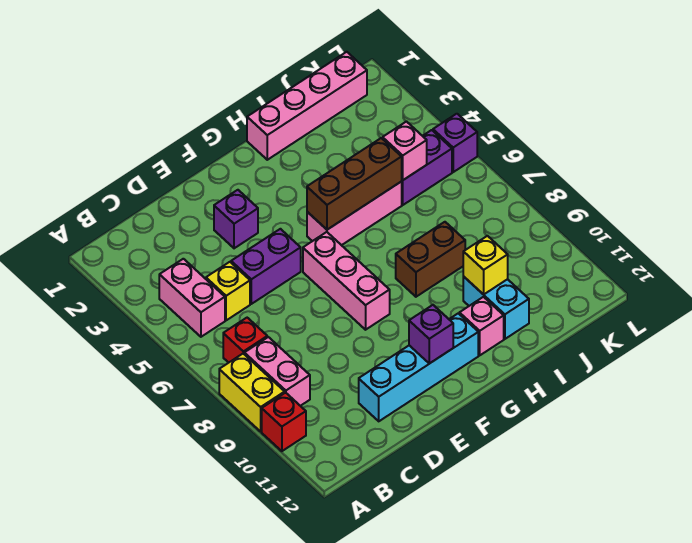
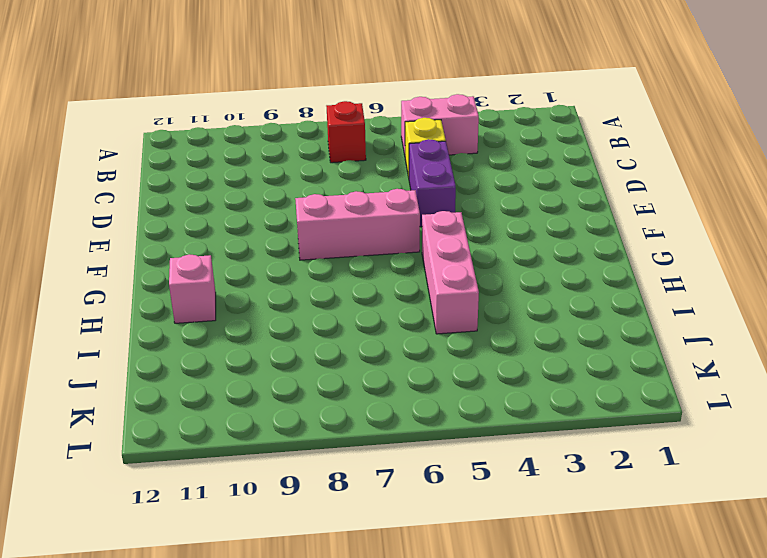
none -> yellow 1x2 brick [219,354,285,431]
none -> red 1x1 brick [262,393,306,451]
none -> pink 1x2 brick [244,337,310,406]

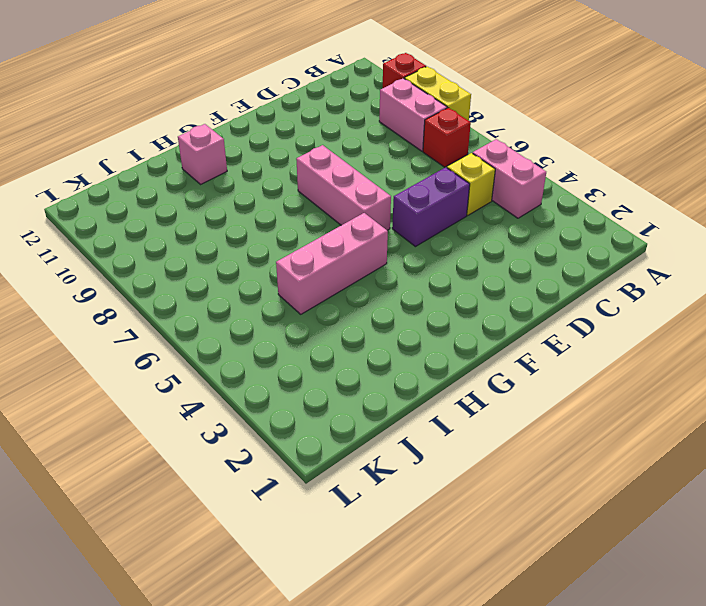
none -> cyan 1x4 brick [359,313,478,421]
none -> purple 1x1 brick [214,190,258,248]
none -> pink 1x4 brick [247,52,367,160]

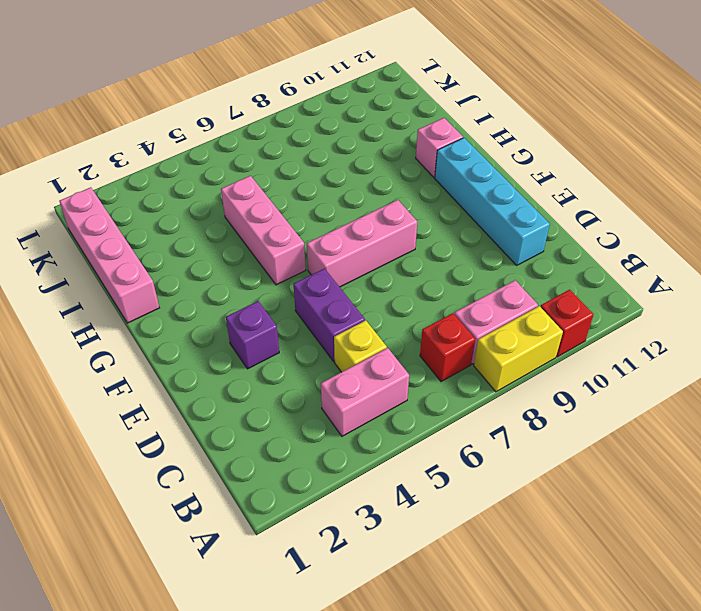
none -> brown 1x2 brick [396,222,465,297]
none -> cyan 1x2 brick [463,277,529,339]
none -> purple 1x2 brick [402,130,452,205]

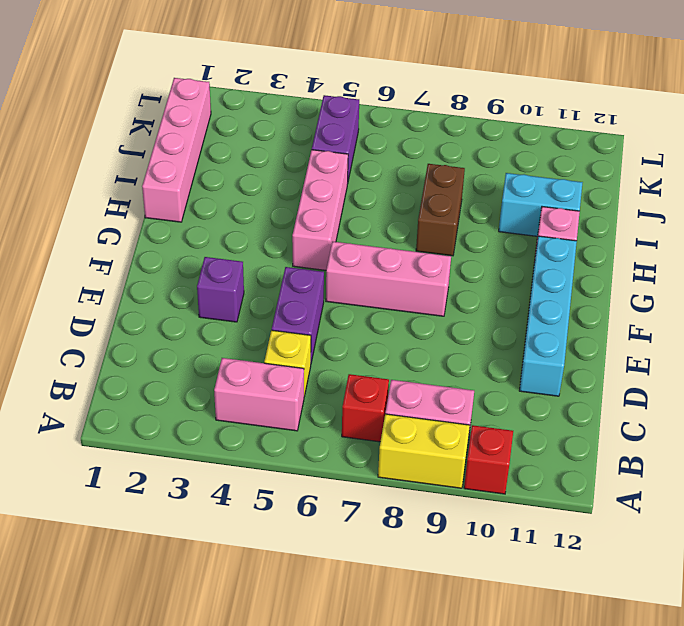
none -> purple 1x1 brick [433,114,477,172]
none -> purple 1x1 brick [409,305,453,364]
none -> brown 1x3 brick [307,138,402,230]

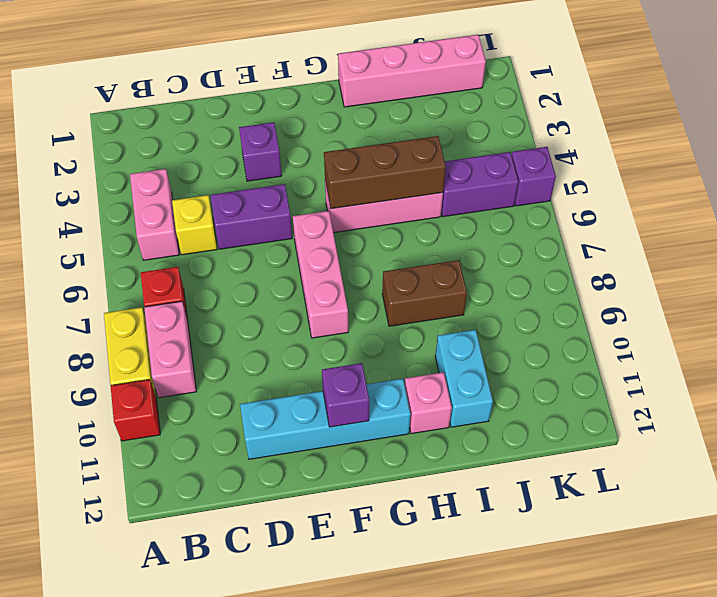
none -> yellow 1x1 brick [463,236,508,295]
none -> pink 1x1 brick [383,122,427,180]

